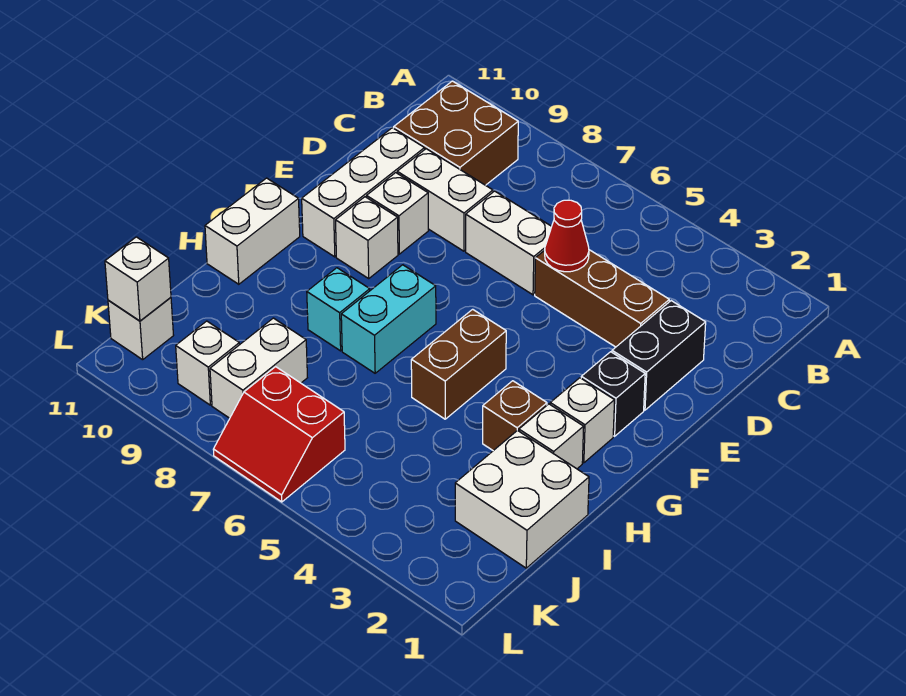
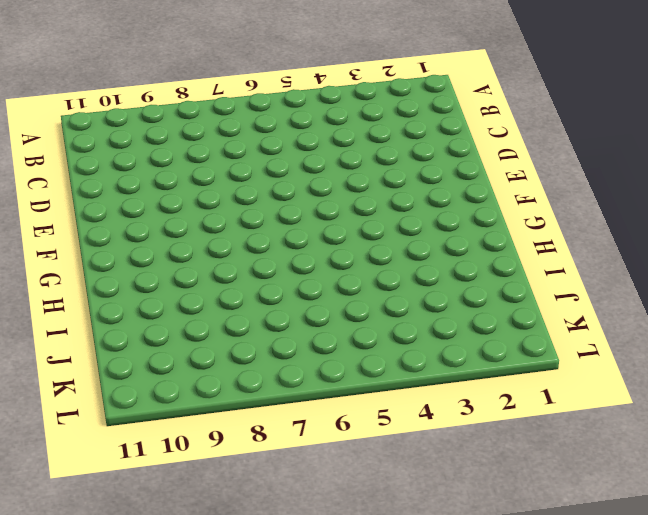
none -> brown 2x2 brick [394,81,518,185]
none -> black 1x2 brick [612,301,706,410]
none -> brown 1x3 brick [535,250,669,347]

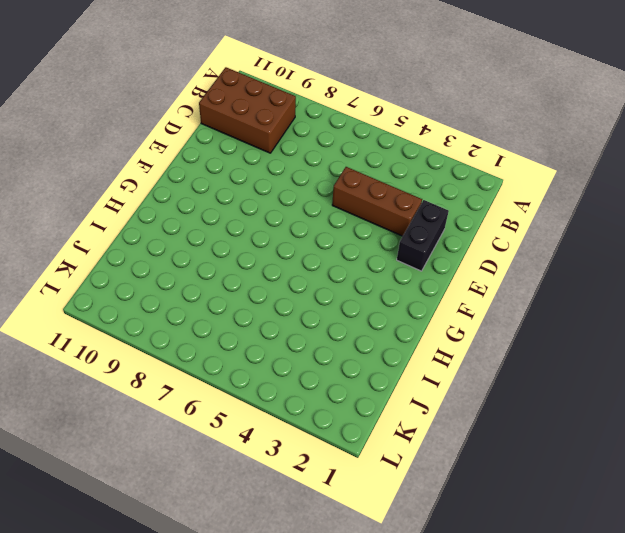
brown 2x3 brick [199,67,296,153] -> brown 2x2 brick [394,81,518,185]
none -> white 1x2 brick [466,191,552,295]
none -> white 1x2 brick [397,149,493,251]
none -> white 1x3 brick [302,128,425,257]

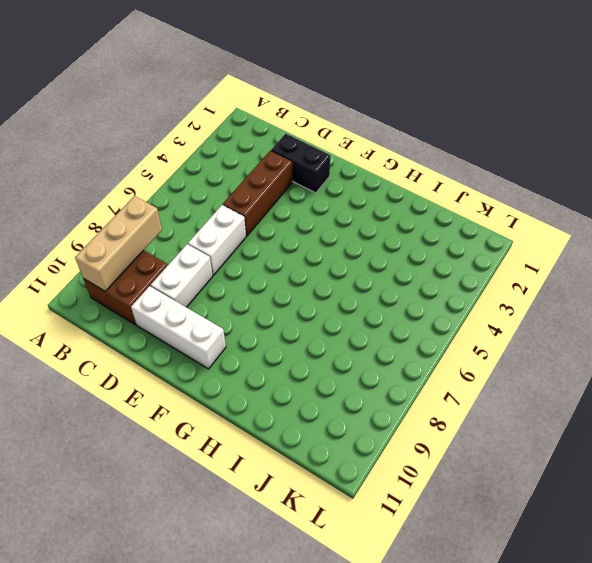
tan 1x3 brick [75,196,162,291] -> none
none -> white 1x1 brick [367,173,428,254]
none -> black 1x1 brick [581,352,645,436]
none -> white 1x1 brick [336,197,398,278]

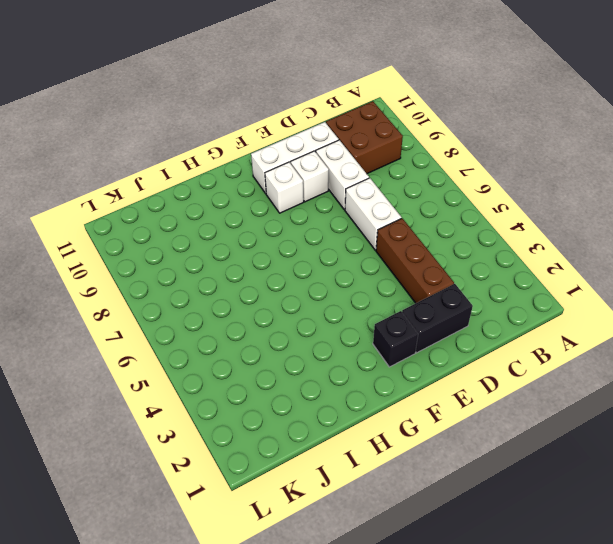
none -> white 1x1 brick [550,378,615,463]
none -> brown 1x2 brick [411,309,506,419]
none -> cyan 1x2 brick [341,265,436,373]

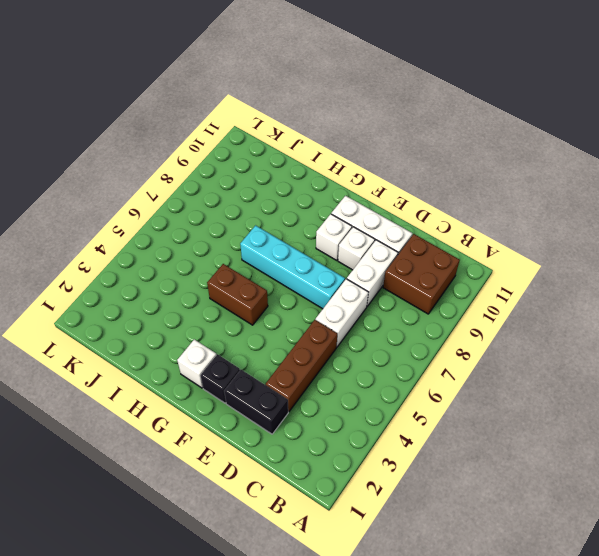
cyan 1x4 brick [240,225,345,309] -> cyan 1x2 brick [341,265,436,373]
none -> white 1x2 brick [205,178,300,284]
none -> white 1x1 brick [519,404,584,469]
none -> brown 1x1 brick [483,381,547,451]

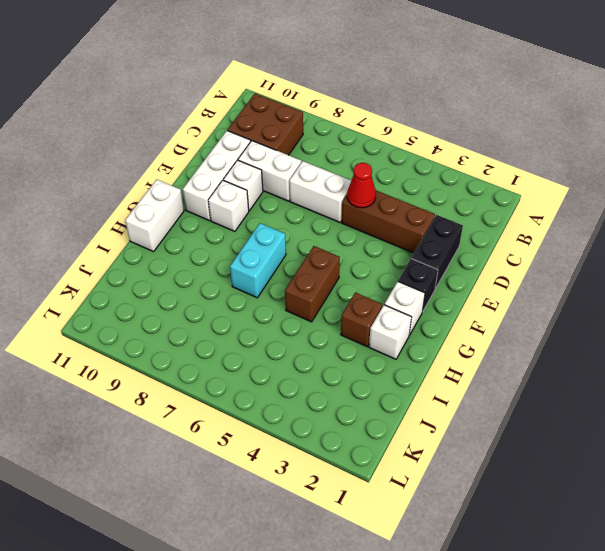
none -> cyan 1x1 brick [307,268,370,351]
none -> white 2x2 brick [455,430,589,568]
none -> white 1x2 brick [210,318,307,418]

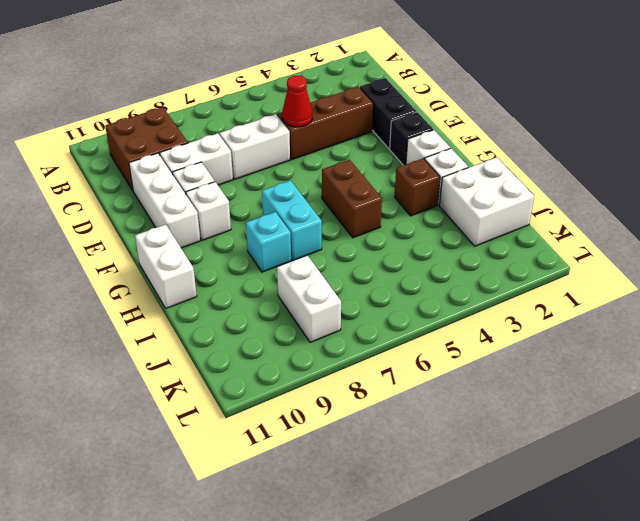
none -> red 2x2 slope [213,367,345,502]
none -> white 1x1 brick [176,321,239,405]
none -> white 1x1 brick [108,297,174,360]

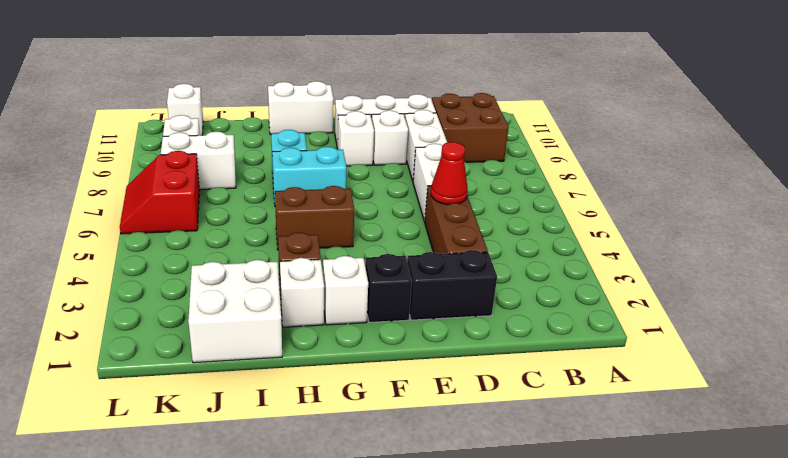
none -> white 1x1 brick [105,237,171,321]

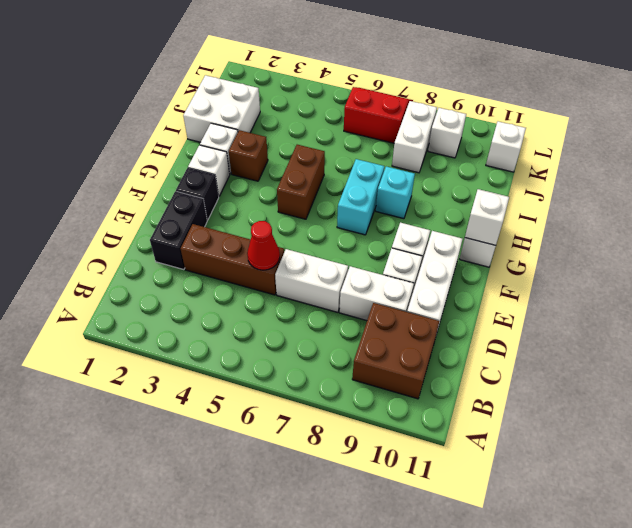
white 1x1 brick [465,189,509,245] -> white 1x1 brick moved to [105,237,171,321]

